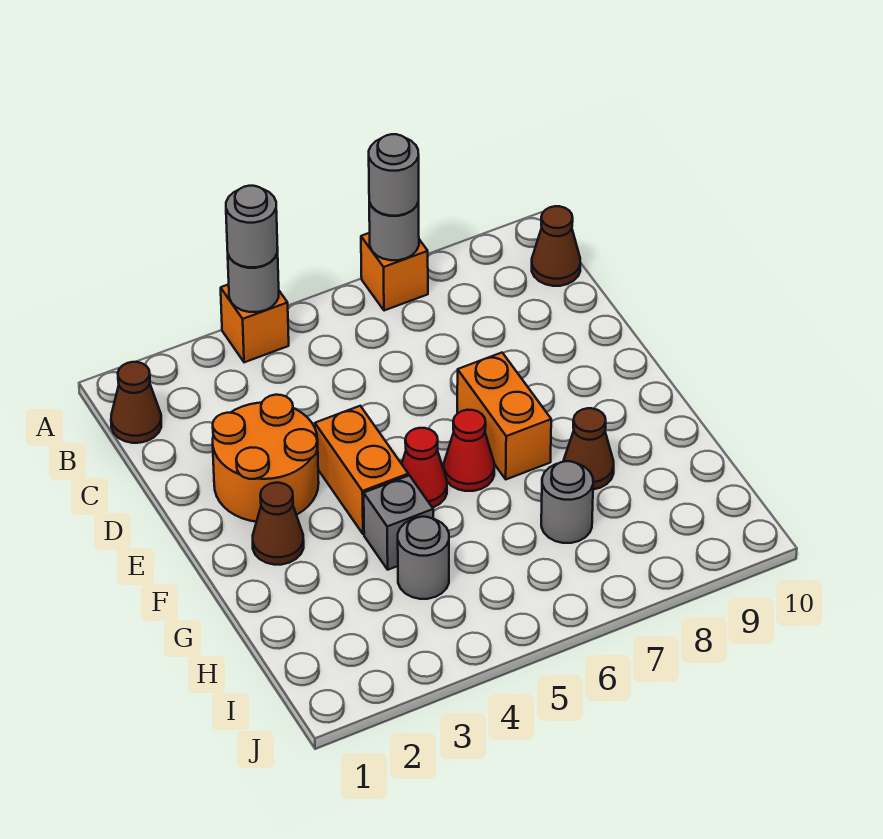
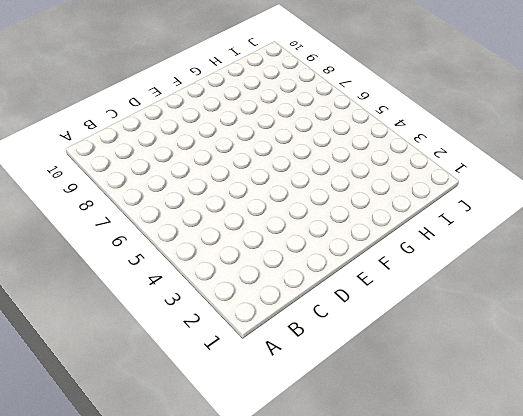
none -> orange 1x1 brick [221,284,289,362]
none -> orange 1x1 brick [361,233,428,311]
none -> brown 1x1 cone [111,362,161,443]

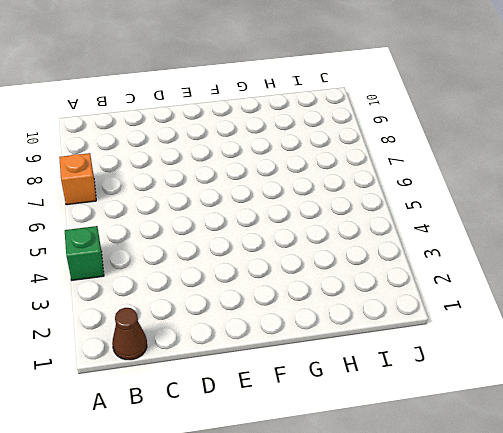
green 1x1 brick [65,226,104,280] -> orange 1x1 brick [221,284,289,362]
none -> brown 1x1 cone [532,206,580,286]
none -> orange 2x2 round brick [213,395,319,522]
none -> orange 1x2 brick [315,406,408,534]

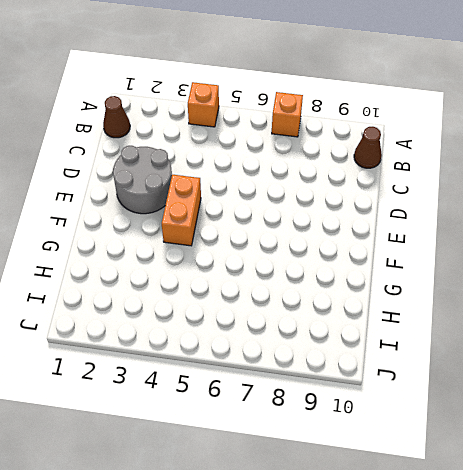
grey 2x2 round brick [113,146,172,214] -> orange 2x2 round brick [213,395,319,522]
none -> orange 1x2 brick [457,353,551,479]
none -> brown 1x1 cone [253,483,304,565]
none -> red 1x1 cone [402,428,447,508]

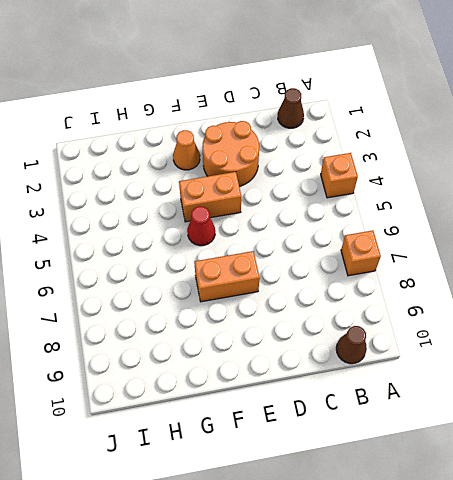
orange 1x1 cone [173,130,200,170] -> brown 1x1 cone [253,483,304,565]
none -> red 1x1 cone [444,410,494,491]
none -> grey 1x1 brick [364,475,433,570]
none -> brown 1x1 cone [563,408,614,489]

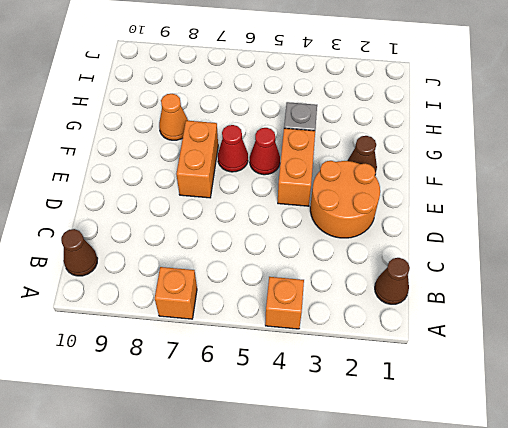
orange 1x1 cone [159,94,188,140] -> brown 1x1 cone [563,408,614,489]
none -> grey 1x1 round brick [398,517,449,599]
none -> grey 1x1 round brick [541,461,593,543]
none -> grey 1x1 round brick [228,248,279,312]

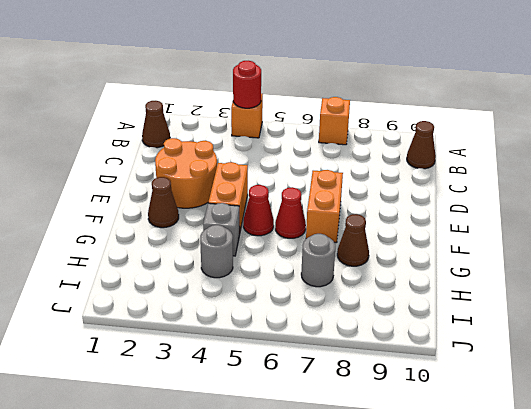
red 1x1 round brick [233,61,261,108] -> grey 1x1 round brick [228,248,279,312]
none -> grey 1x1 round brick [369,202,419,260]
none -> grey 1x1 round brick [226,186,278,267]
none -> grey 1x1 round brick [369,134,419,216]

